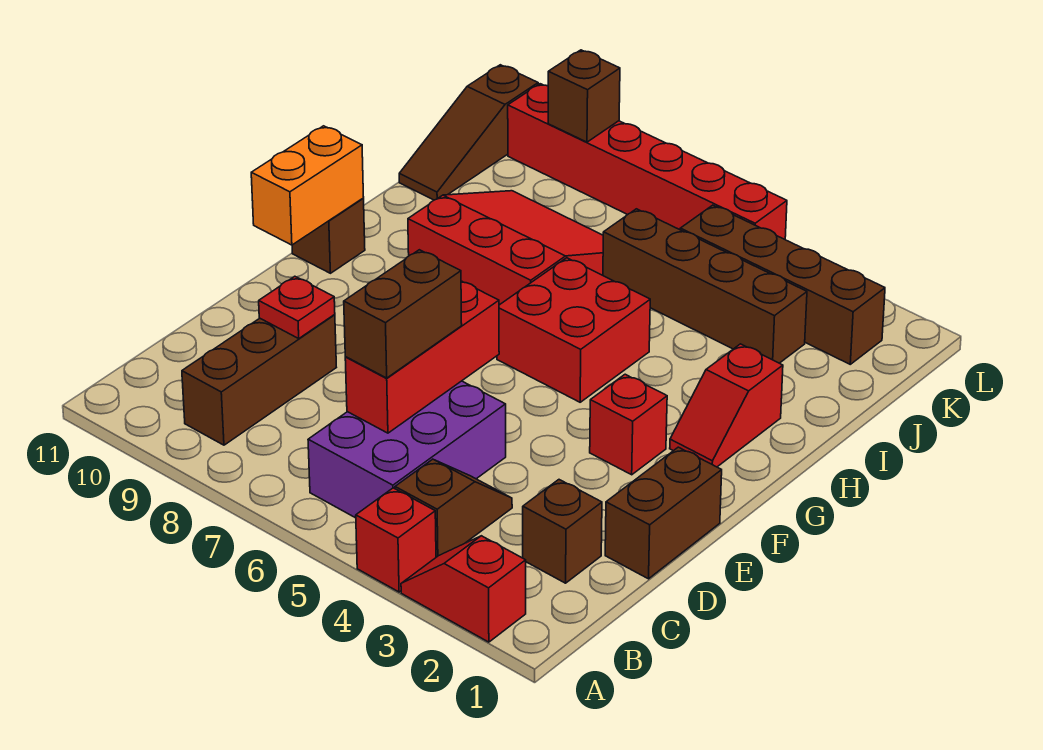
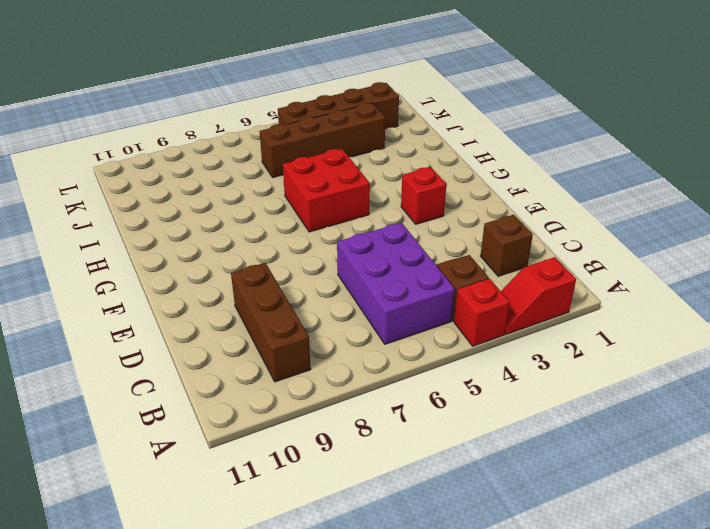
none -> brown 1x2 brick [605,447,722,579]
none -> red 1x2 slope [670,344,783,467]
none -> brown 1x1 brick [292,199,365,273]

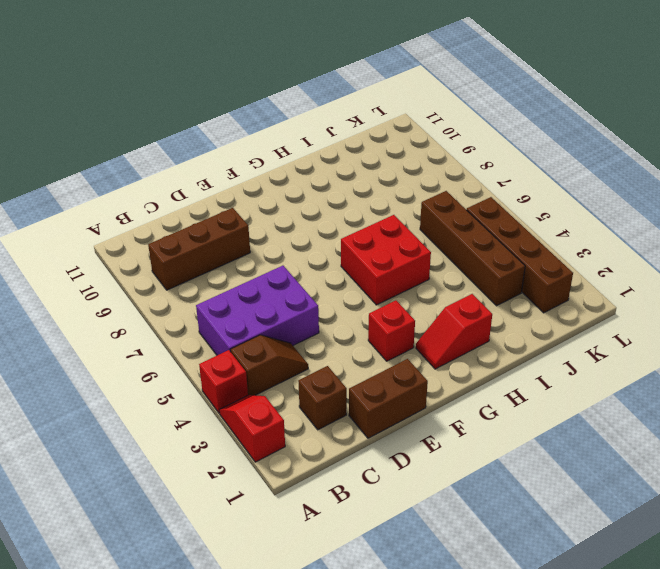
none -> brown 1x1 brick [292,199,365,273]
none -> red 3x3 slope [408,191,603,305]
none -> brown 1x3 slope [399,65,538,200]

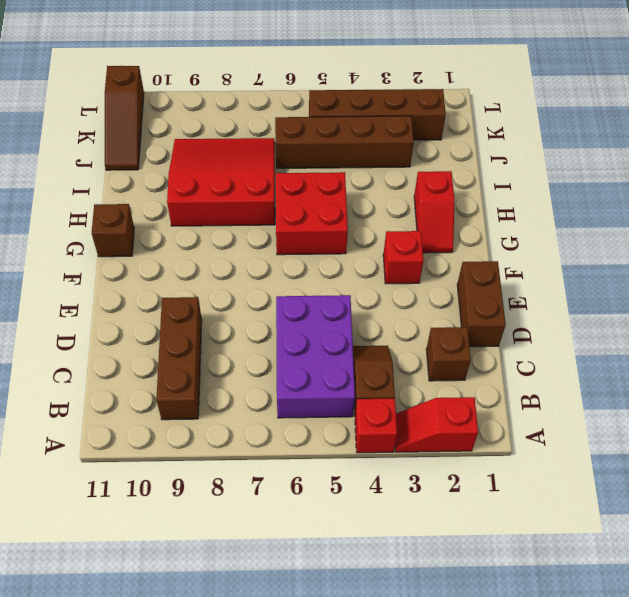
none -> red 1x6 brick [508,84,787,239]
none -> red 1x3 brick [345,281,499,433]
none -> red 1x1 plate [259,276,335,338]

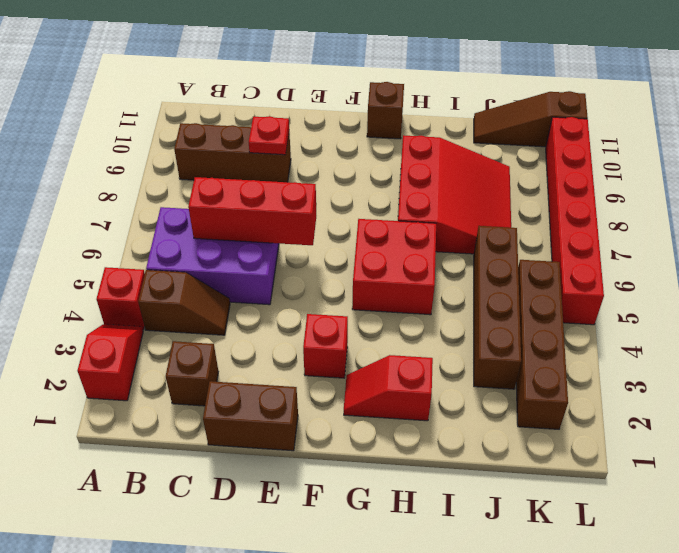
none -> orange 1x2 brick [251,126,364,245]
none -> brown 1x1 brick [548,50,620,142]
none -> brown 1x2 brick [344,250,462,378]

